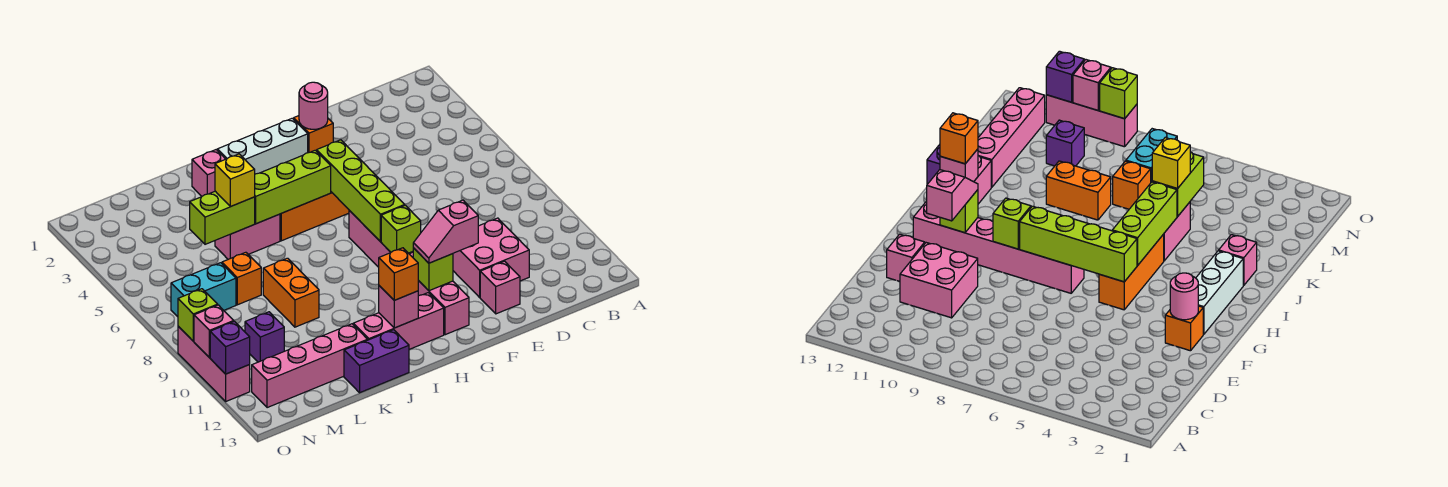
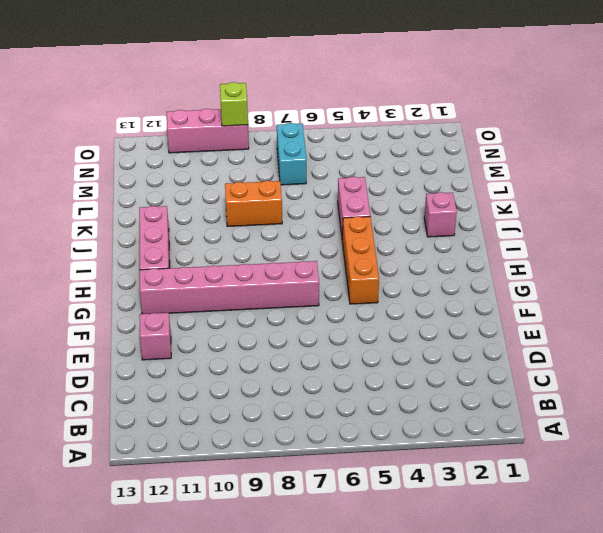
none -> pink 2x2 brick [453,218,529,297]
none -> orange 1x1 brick [294,116,333,153]
none -> white 1x3 brick [217,118,308,174]

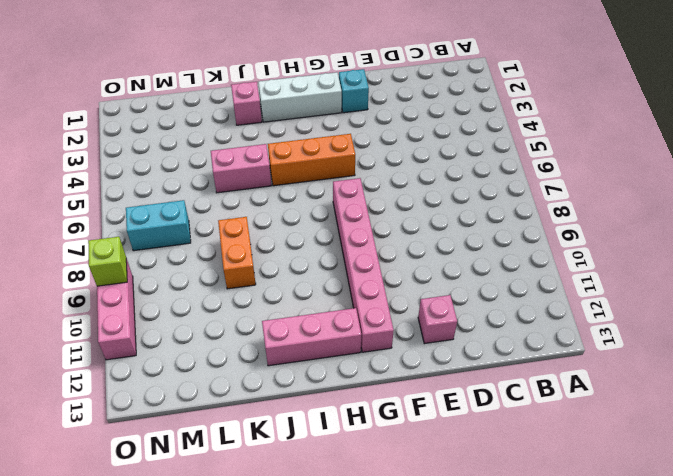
cyan 1x1 brick [339,69,369,113] -> orange 1x1 brick [294,116,333,153]
none -> pink 2x2 brick [453,218,529,297]
none -> purple 1x2 brick [344,330,409,393]
none -> pink 1x4 brick [252,324,368,408]

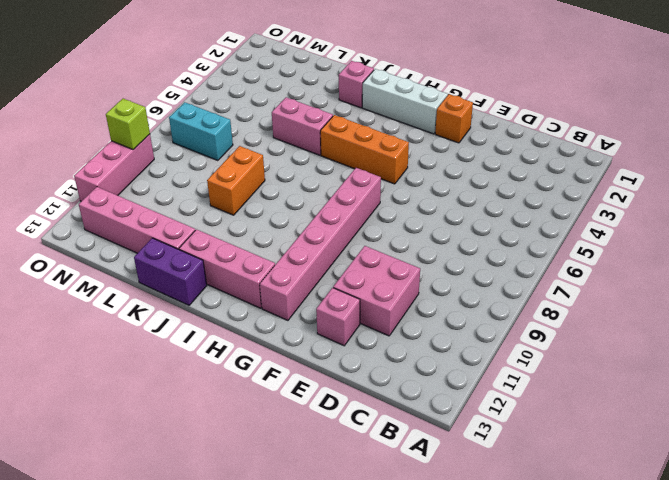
none -> orange 1x1 brick [222,252,261,305]
none -> purple 1x1 brick [245,312,284,362]
none -> pink 1x1 round brick [299,82,328,129]

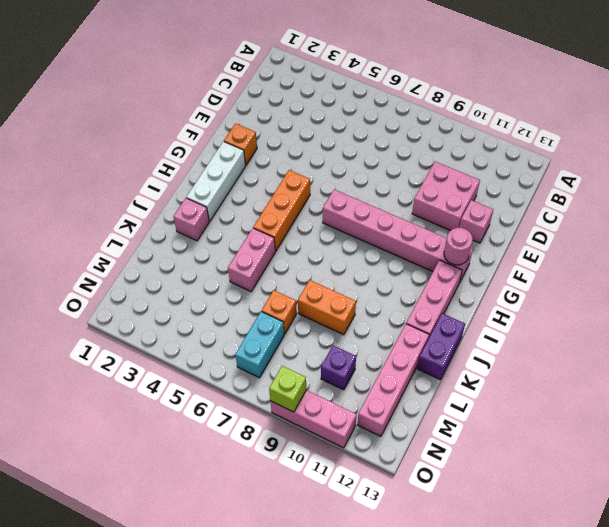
pink 1x1 round brick [444,228,473,265] -> pink 1x1 round brick moved to [299,82,328,129]
none -> lime 1x4 brick [317,140,405,242]
none -> lime 1x1 brick [381,205,421,253]
none -> lime 1x1 brick [413,248,453,291]

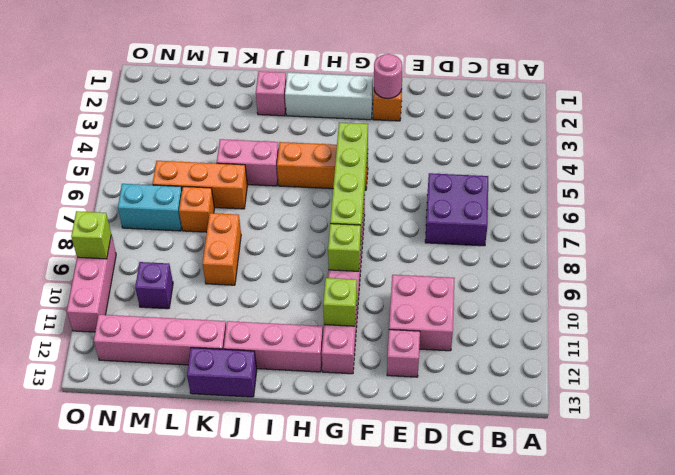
purple 2x2 brick [425,173,488,246] -> none
orange 1x3 brick [153,161,247,209] -> none
none -> lime 1x3 brick [255,150,331,224]
none -> pink 1x1 brick [379,286,418,328]
none -> lime 1x2 brick [190,191,255,244]

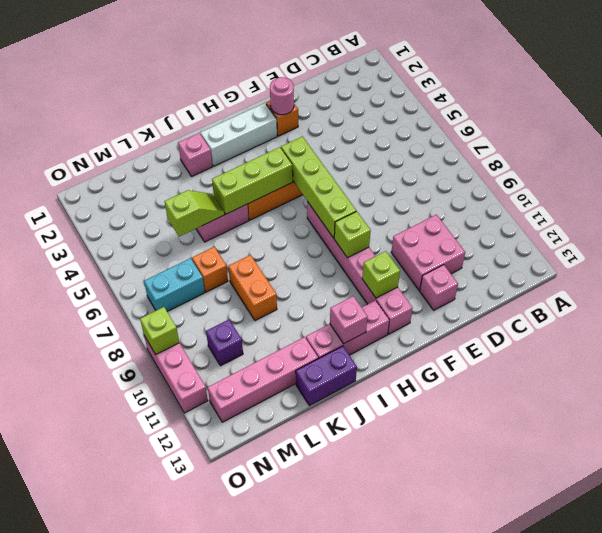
lime 1x2 slope [165,190,224,237] -> lime 1x2 brick [190,191,255,244]
none -> pink 1x1 brick [194,305,234,358]
none -> purple 1x1 brick [210,321,250,374]
none -> pink 1x2 slope [413,200,478,263]

